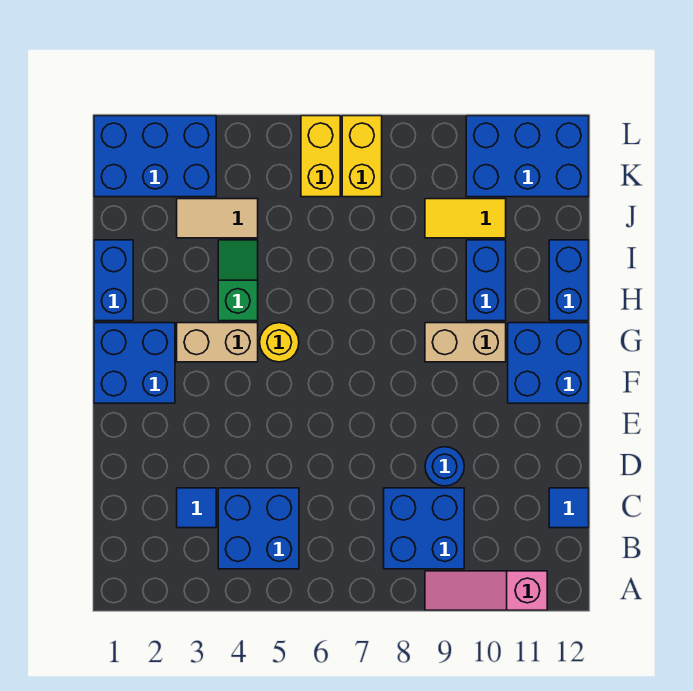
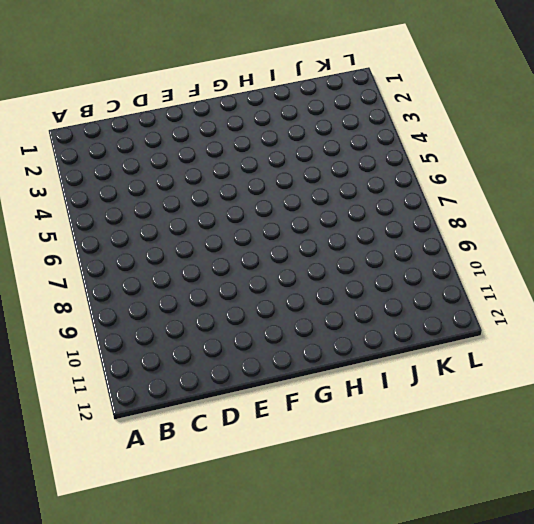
none -> pink 1x3 slope [425,571,547,610]
none -> blue 2x2 brick [218,488,299,569]
none -> blue 2x2 brick [384,488,464,569]

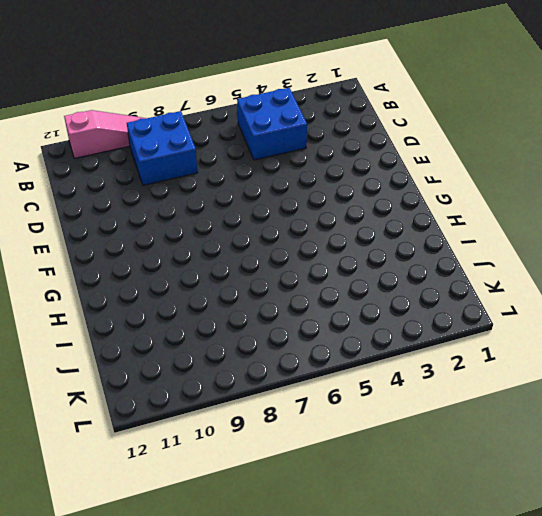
none -> blue 1x1 tile [177,488,216,528]
none -> blue 1x1 tile [549,488,589,528]
none -> blue 1x1 round brick [425,447,464,486]

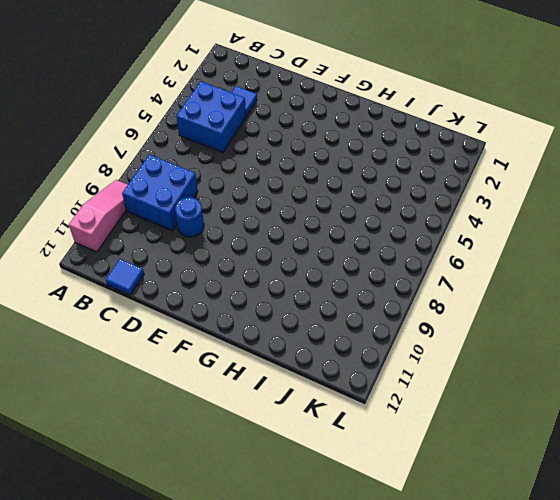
none -> blue 2x2 brick [94,323,175,403]
none -> blue 2x2 brick [508,323,589,403]
none -> tan 1x2 brick [177,323,258,362]

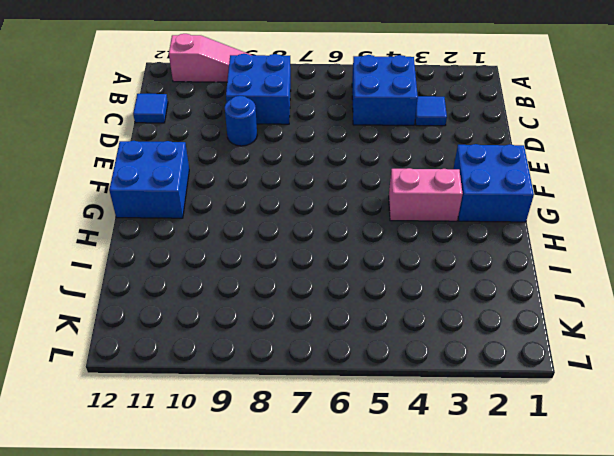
pink 1x2 brick [389,168,463,221] -> tan 1x2 brick [177,323,258,362]
none -> yellow 1x1 round brick [260,323,299,362]
none -> tan 1x2 brick [425,323,506,362]
none -> blue 1x2 brick [94,240,133,321]

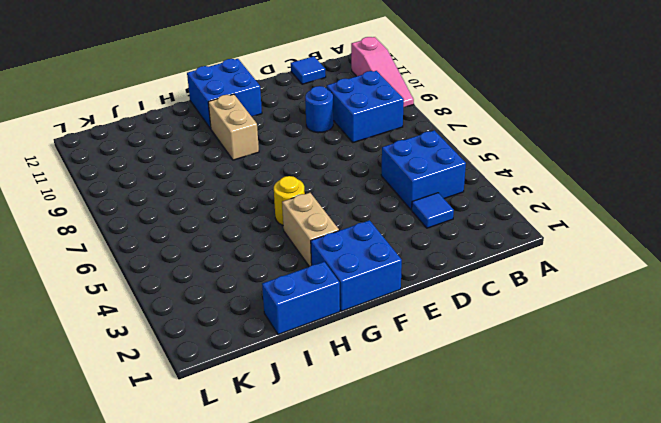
none -> green 1x2 slope [218,240,258,321]
none -> blue 1x2 brick [466,240,506,321]
none -> blue 1x2 brick [549,240,589,321]

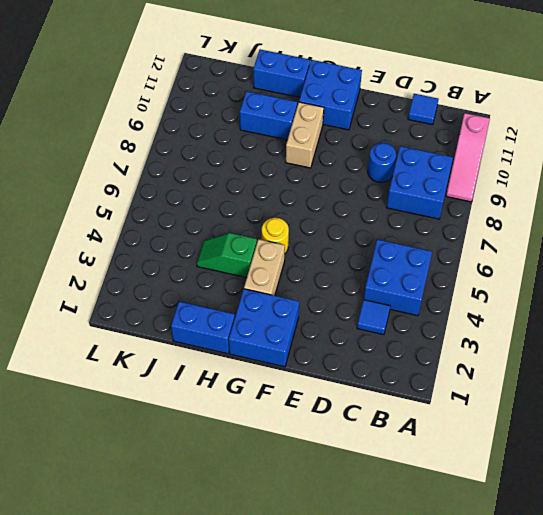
none -> tan 1x2 tile [177,199,258,238]
none -> yellow 1x2 tile [425,199,506,238]
none -> blue 2x3 brick [94,116,216,197]

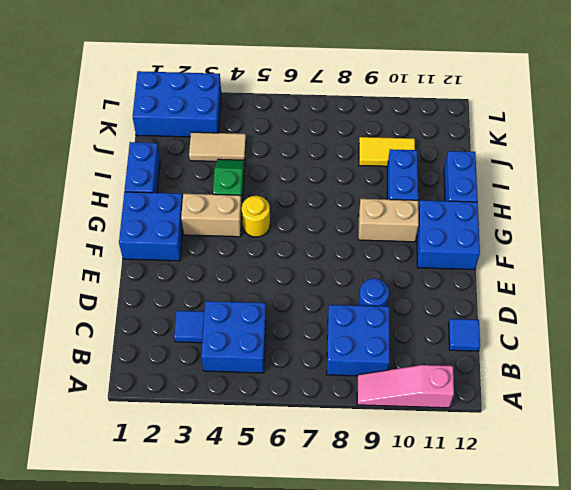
none -> yellow 1x2 brick [301,116,340,197]
none -> yellow 1x2 brick [342,116,382,197]
none -> blue 2x3 brick [466,116,589,197]

